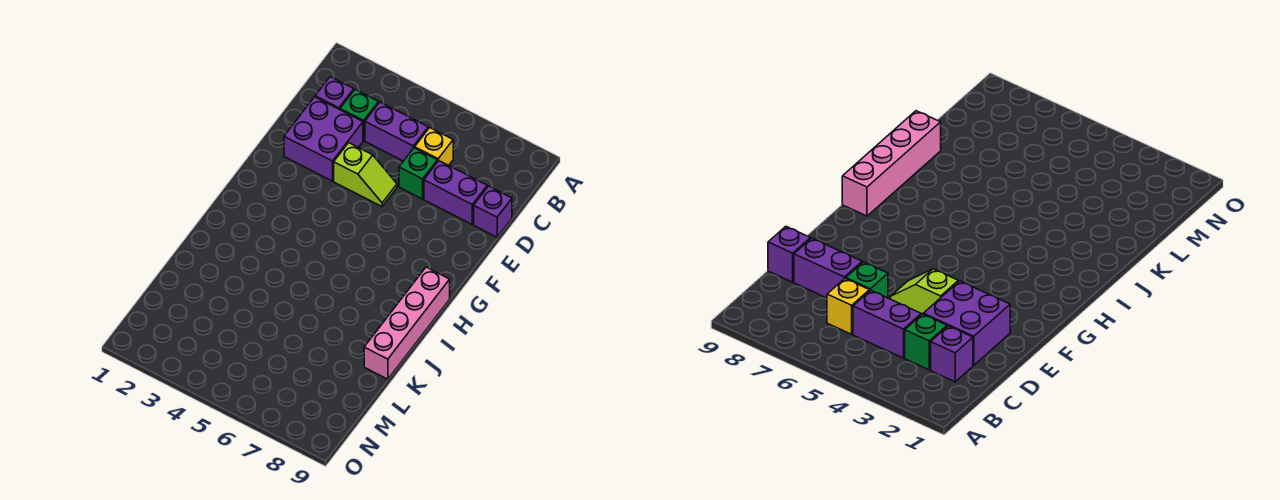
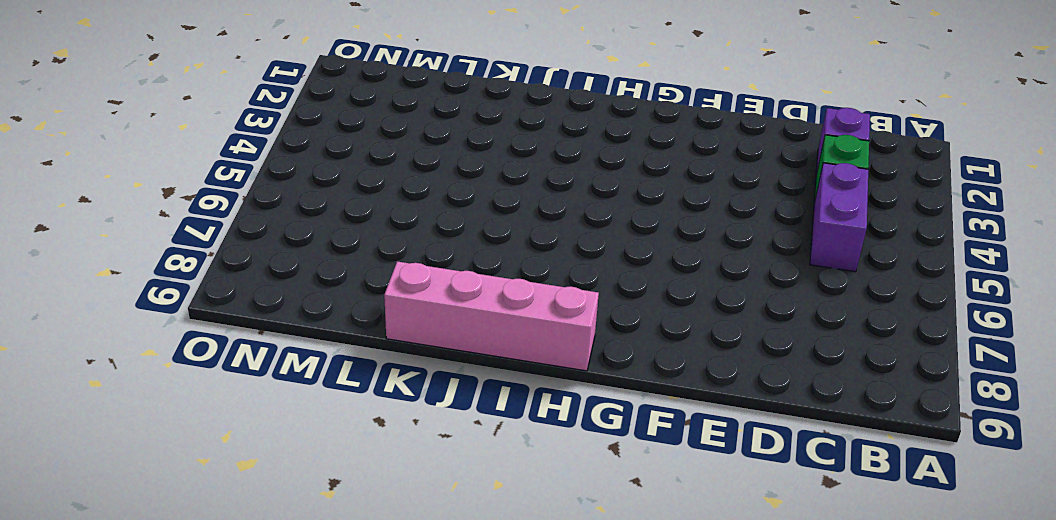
none -> yellow 1x1 brick [415,128,453,165]
none -> purple 2x2 brick [284,97,363,181]

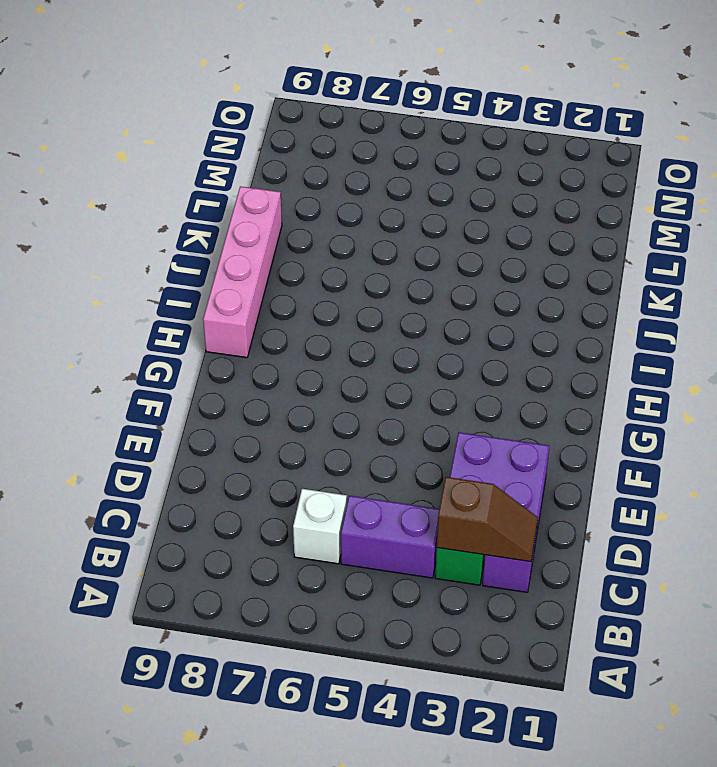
brown 1x2 slope [437,477,538,562] -> none
white 1x1 brick [293,489,347,564] -> yellow 1x1 brick [415,128,453,165]
none -> green 1x1 brick [399,148,438,199]
none -> purple 1x2 brick [424,161,487,224]

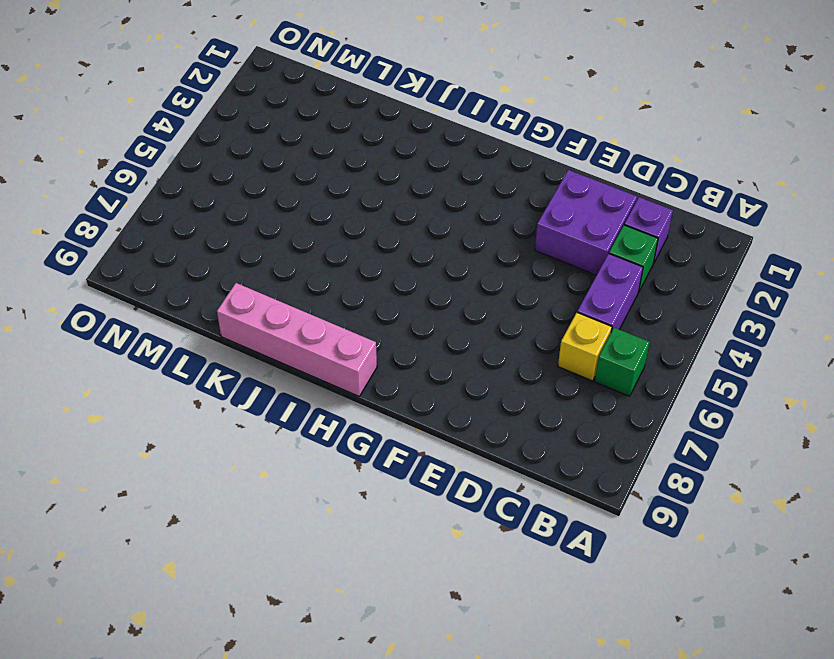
green 1x1 brick [595,328,650,396] -> green 1x1 brick moved to [399,148,438,199]
none -> purple 1x2 brick [424,161,487,224]
none -> purple 1x1 brick [474,186,512,237]

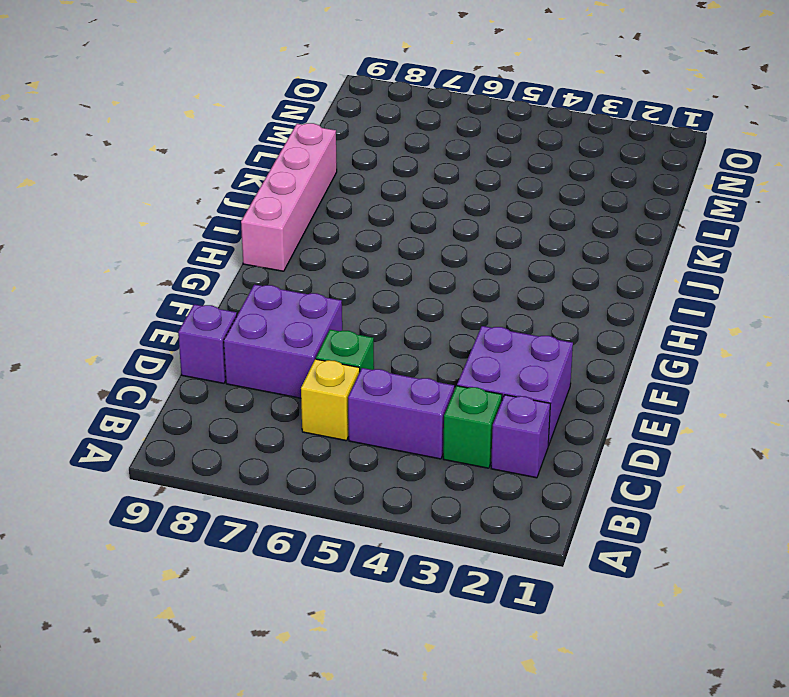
purple 2x2 brick [224,284,342,398] -> purple 1x2 brick [424,161,487,224]
none -> lime 1x2 slope [334,143,397,206]

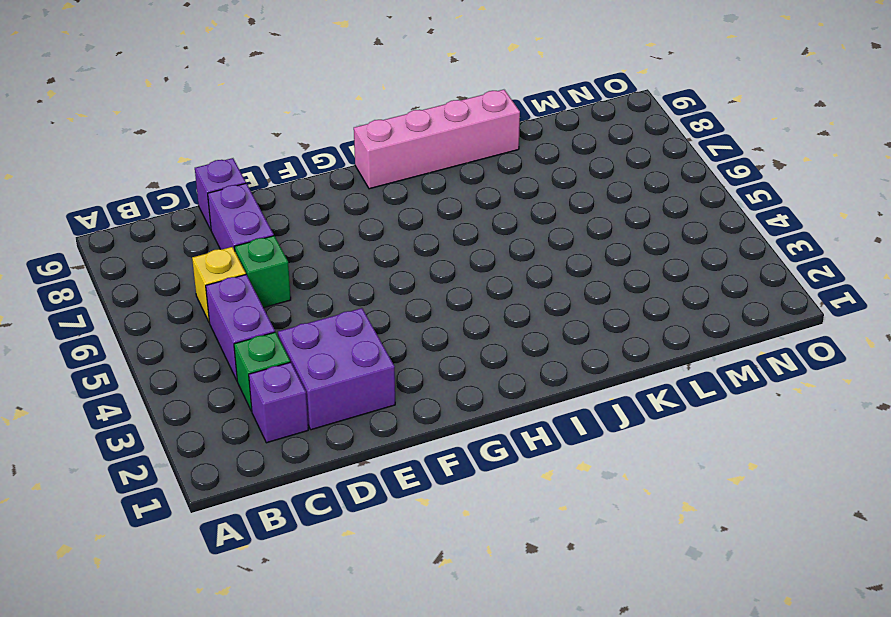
none -> lime 1x2 slope [334,143,397,206]

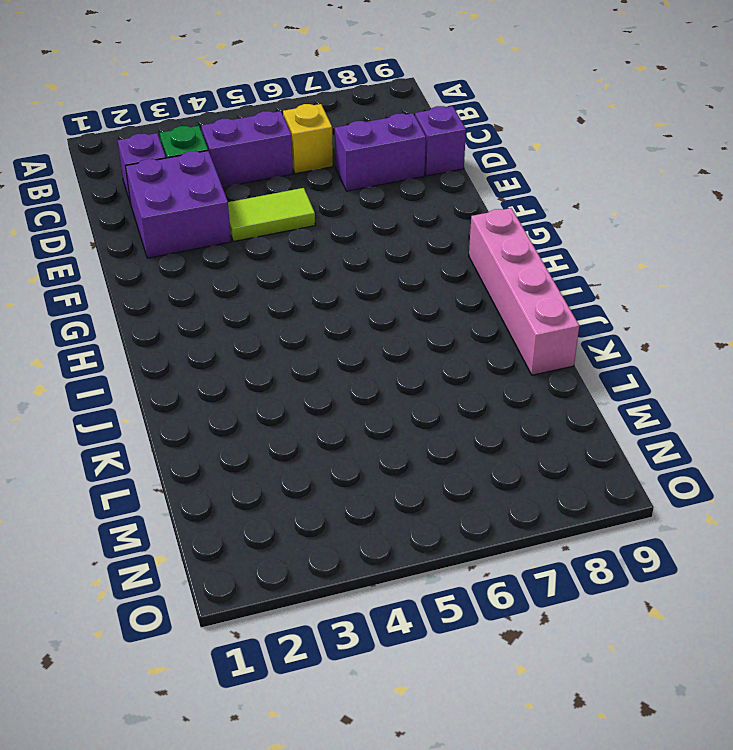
lime 1x2 tile [228,188,315,242] -> lime 1x2 slope [334,143,397,206]
none -> green 1x1 brick [399,148,438,199]

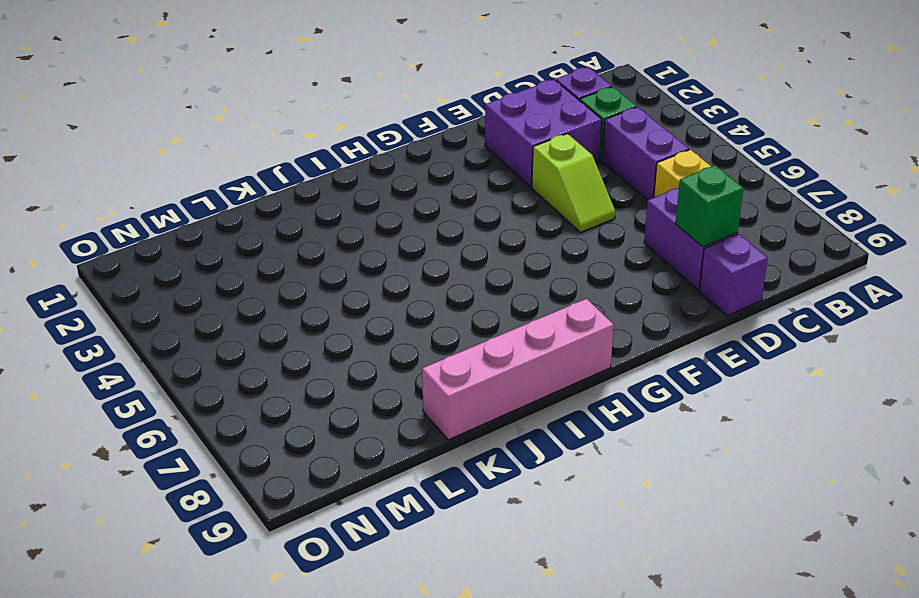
green 1x1 brick [675,165,743,247] -> green 1x1 brick moved to [399,148,438,199]

